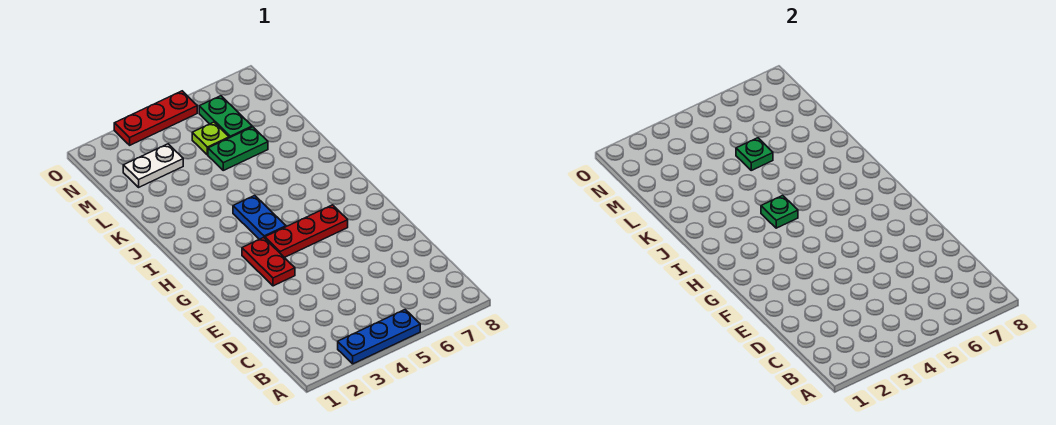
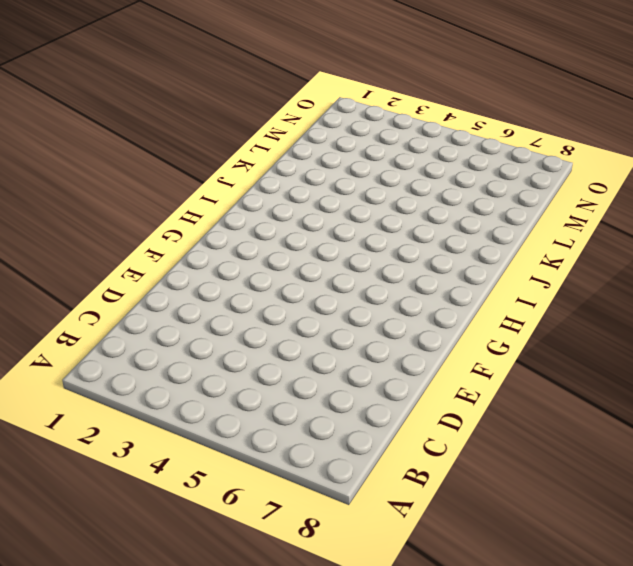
none -> blue 1x3 plate [338,310,420,364]
none -> red 1x2 plate [242,237,295,286]

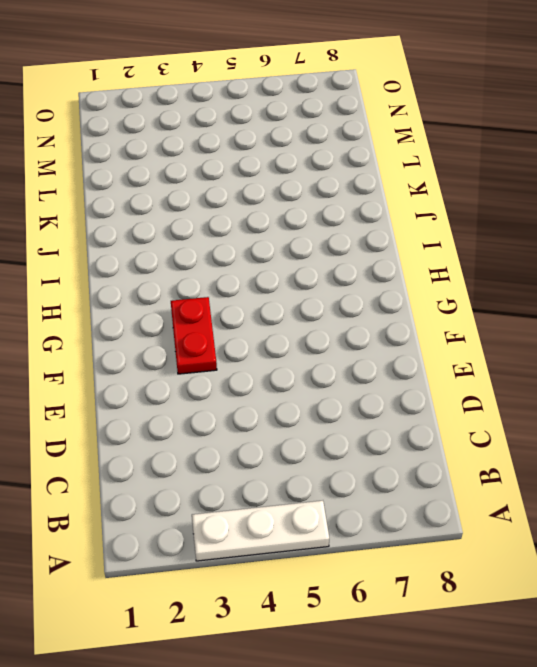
white 1x3 plate [192,501,329,561] -> blue 1x3 plate [338,310,420,364]
none -> red 1x3 plate [265,205,348,258]
none -> blue 1x2 plate [233,195,286,239]

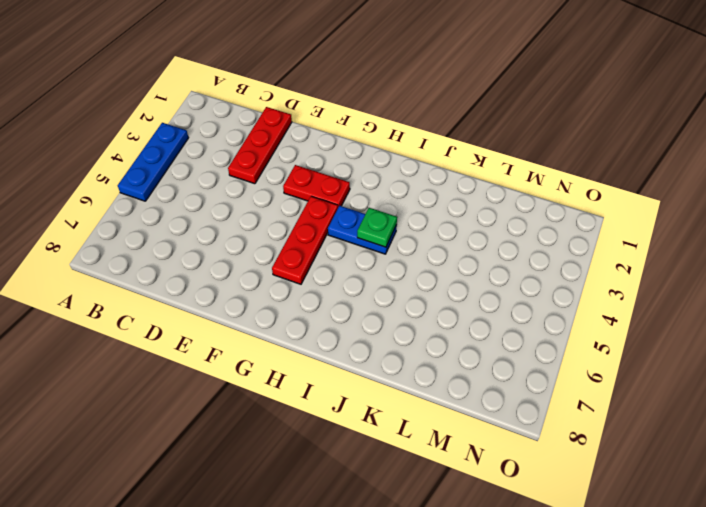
red 1x3 plate [228,107,292,184] -> red 1x3 plate moved to [114,91,197,145]
none -> green 1x2 plate [208,127,268,170]
none -> white 1x2 plate [123,144,183,187]

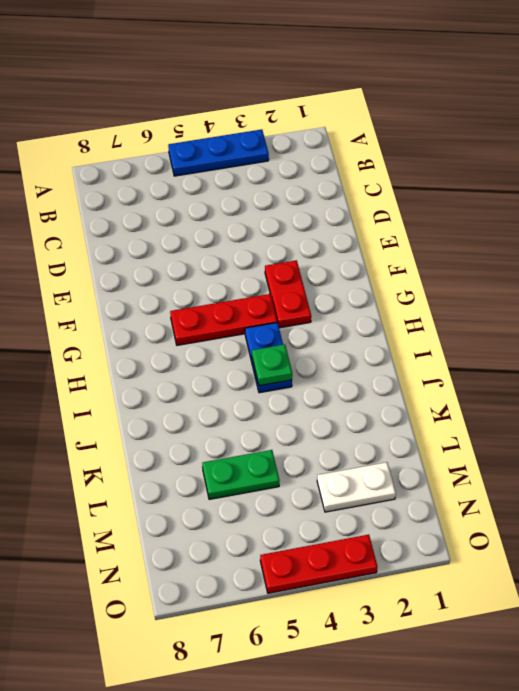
none -> lime 1x1 plate [192,122,229,155]
none -> green 1x2 plate [199,96,252,138]

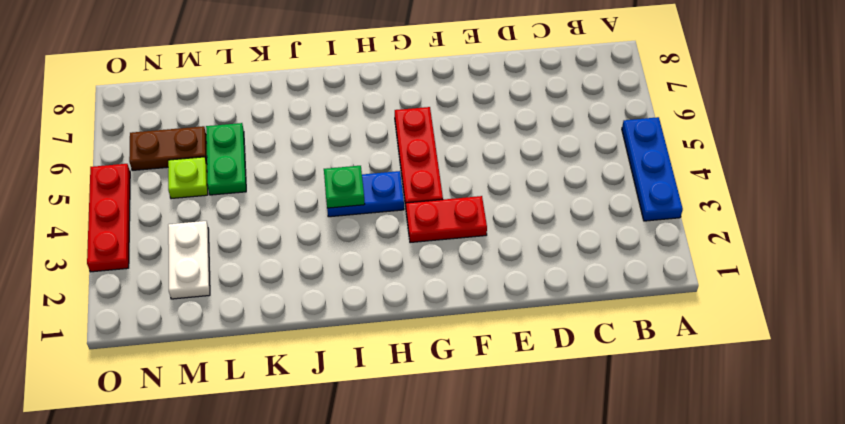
brown 1x2 plate [129,126,207,171] -> green 1x2 plate [199,96,252,138]
none -> green 1x1 plate [736,138,773,170]

